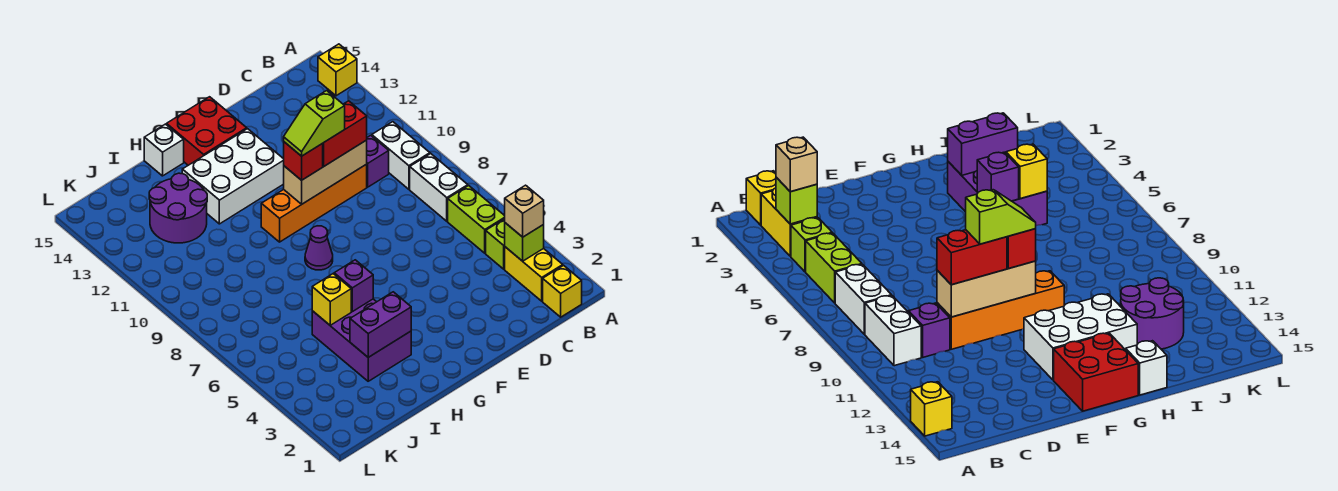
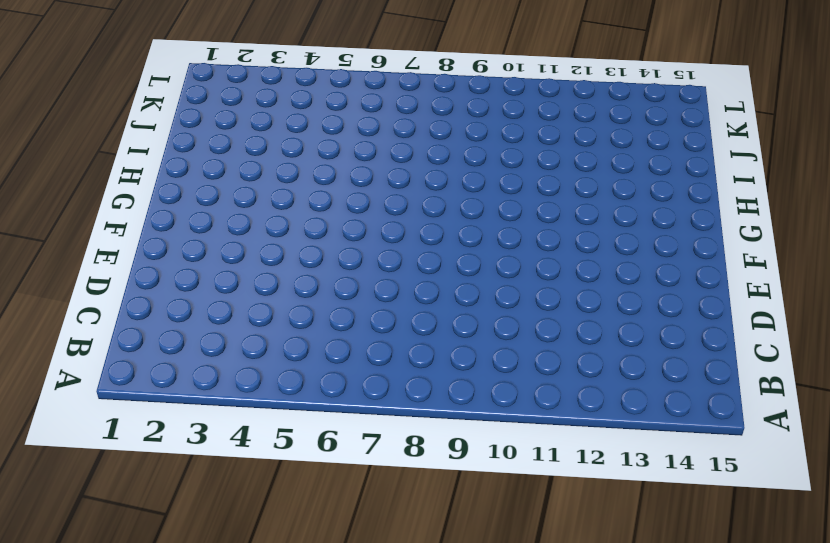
none -> yellow 1x1 brick [318,44,357,96]
none -> yellow 1x1 brick [543,265,582,317]
none -> yellow 1x2 brick [505,247,563,301]

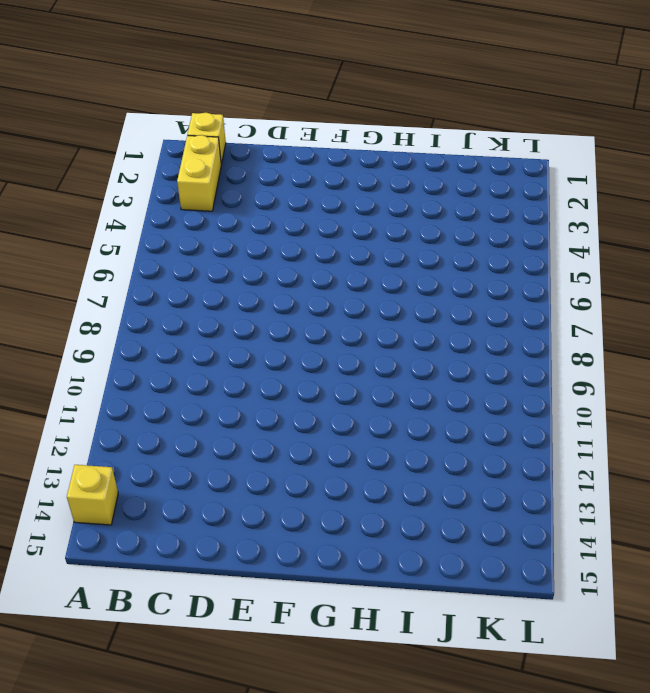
none -> lime 1x1 brick [486,219,505,269]
none -> lime 1x2 brick [448,186,505,253]
none -> white 1x2 brick [410,154,468,221]

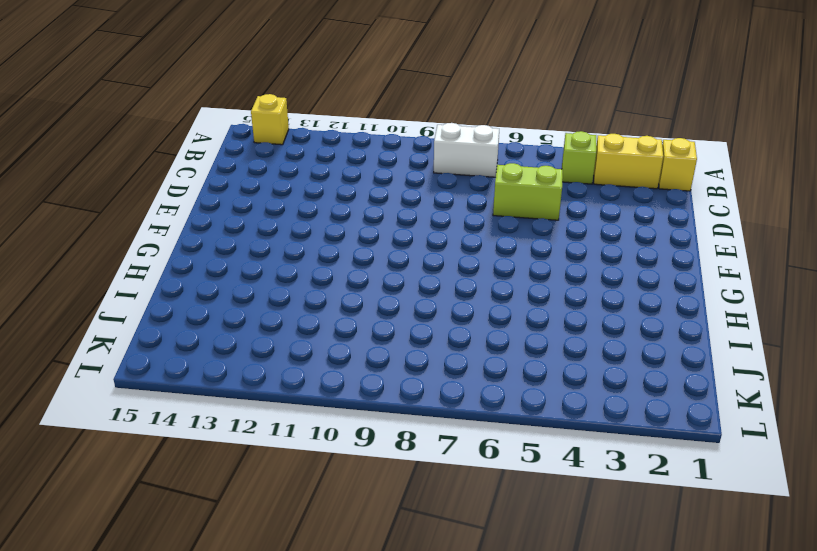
lime 1x2 brick [493,163,563,220] -> lime 1x2 brick moved to [448,186,505,253]
none -> white 1x2 brick [372,122,430,189]
none -> purple 1x1 brick [367,135,389,187]
none -> orange 1x4 brick [261,164,367,242]

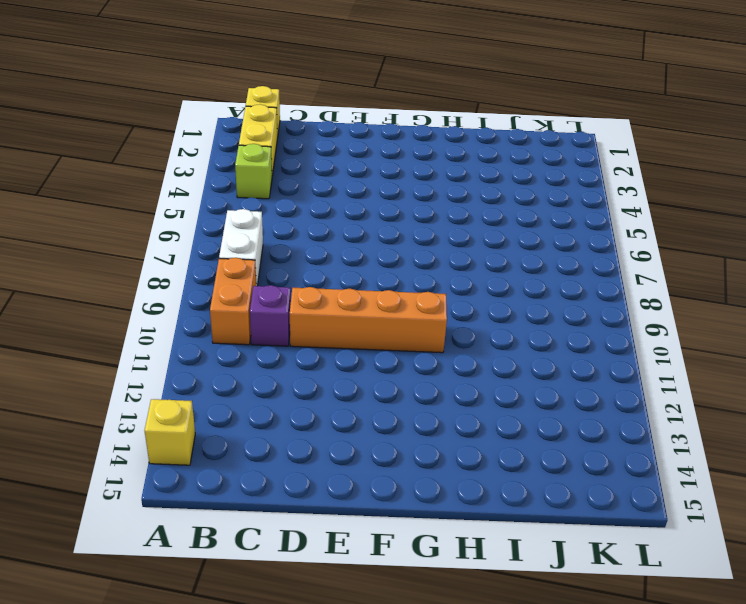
orange 1x2 brick [210,258,256,345] -> white 1x2 brick [372,122,430,189]
none -> lime 1x2 brick [448,186,505,253]
none -> white 2x3 brick [182,129,284,224]
none -> red 2x2 brick [167,97,247,165]

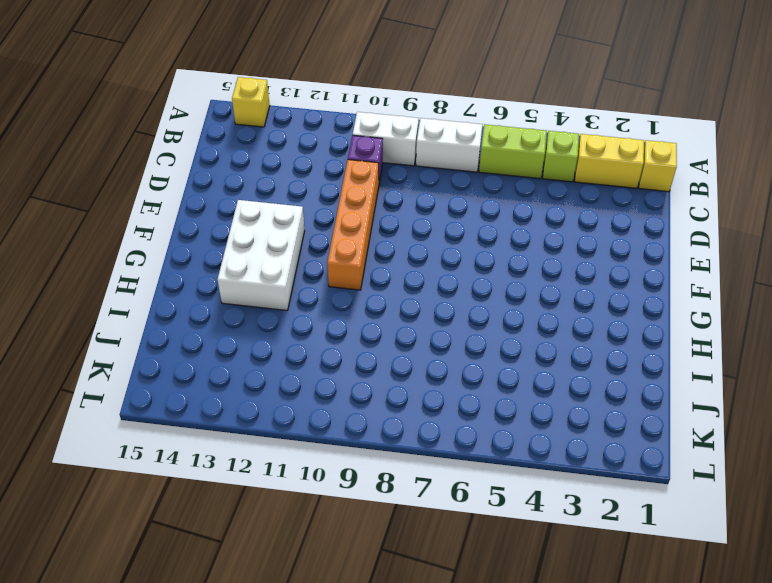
none -> red 2x2 brick [167,97,247,165]
none -> purple 1x1 cone [305,226,333,270]
none -> purple 2x3 brick [312,299,411,381]

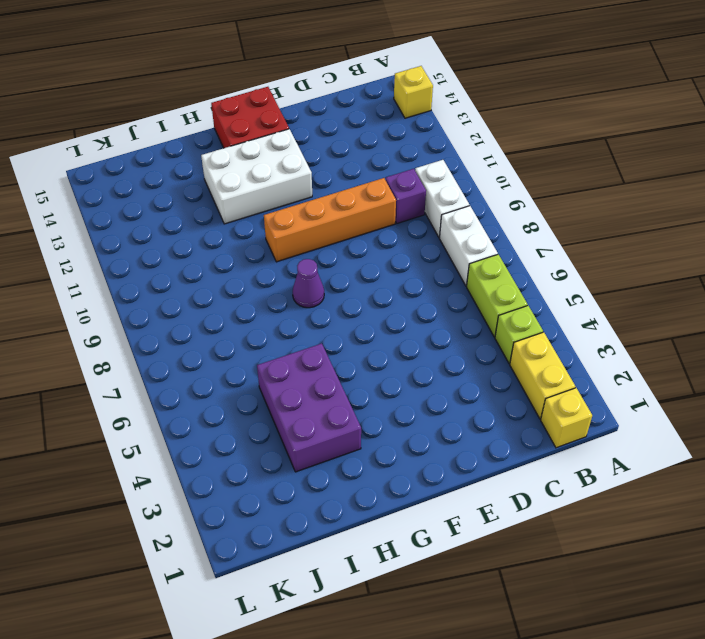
none -> white 1x1 brick [144,124,184,176]
none -> purple 2x2 round brick [149,173,207,243]
none -> lime 1x1 brick [505,223,544,261]

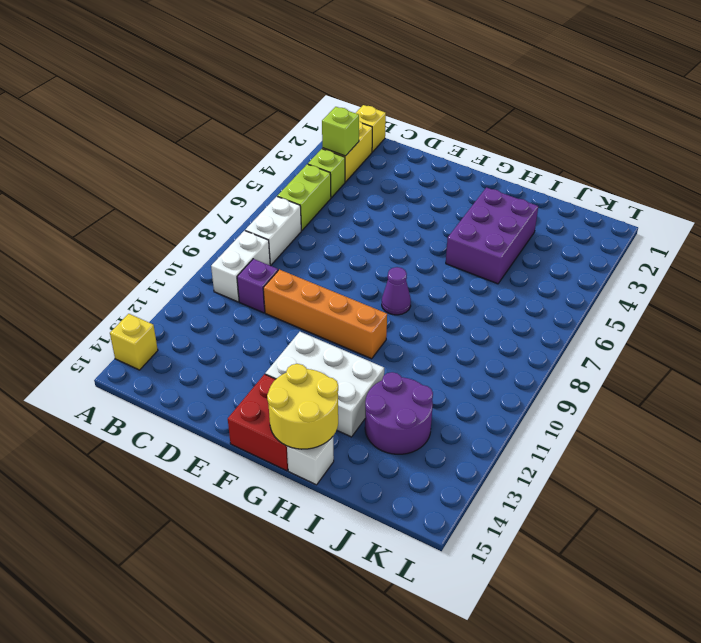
yellow 2x2 round brick [267,364,338,449] -> none
none -> tan 1x3 brick [284,140,367,204]
none -> purple 1x2 brick [350,292,411,357]
none -> purple 1x1 brick [334,260,373,312]

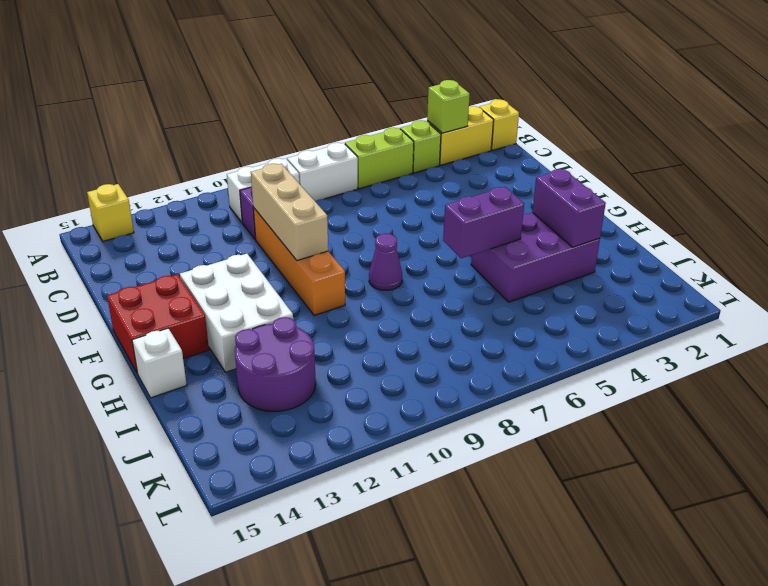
purple 1x2 brick [443,187,524,258] -> purple 1x1 brick [334,260,373,312]
none -> yellow 1x1 brick [312,274,351,325]
none -> tan 1x1 brick [505,185,544,237]
none -> red 1x2 brick [322,101,367,167]

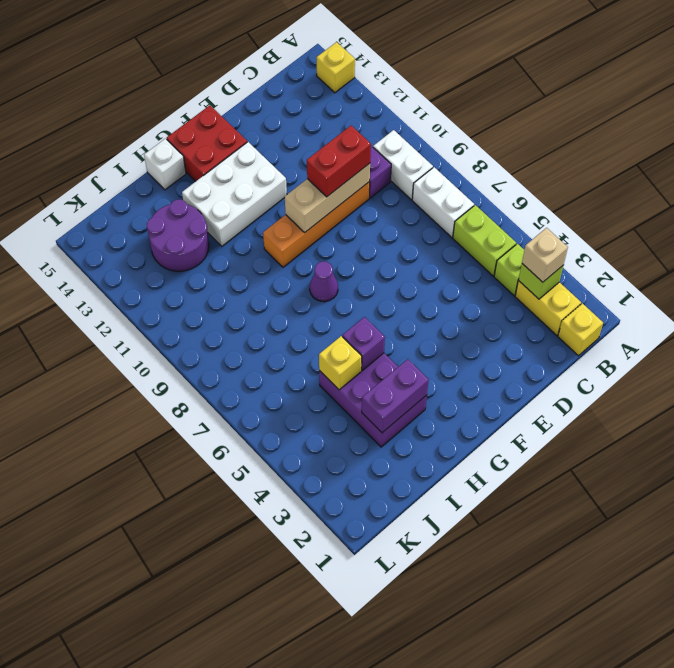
none -> red 1x1 brick [284,142,323,180]
none -> lime 1x2 slope [284,91,345,156]

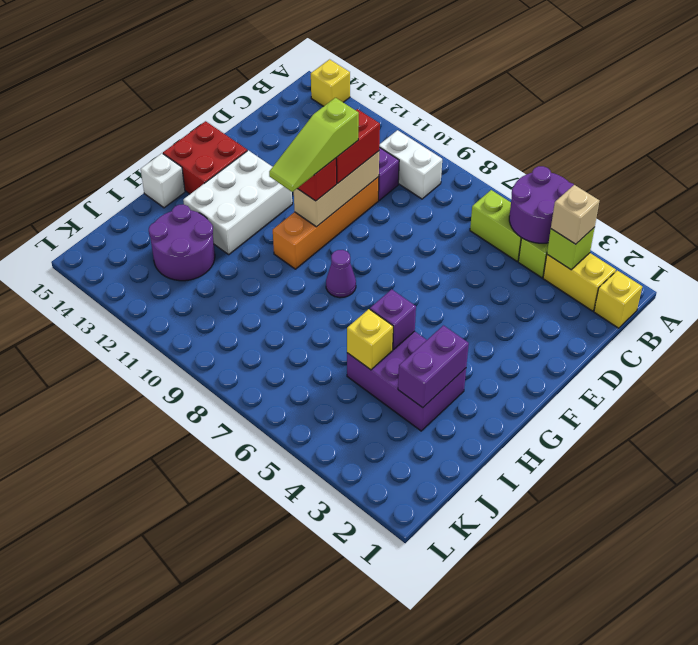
purple 2x2 round brick [509,166,574,243] -> none
lime 1x3 slope [269,98,359,192] -> lime 1x2 slope [284,91,345,156]
none -> white 1x2 brick [410,154,468,221]

